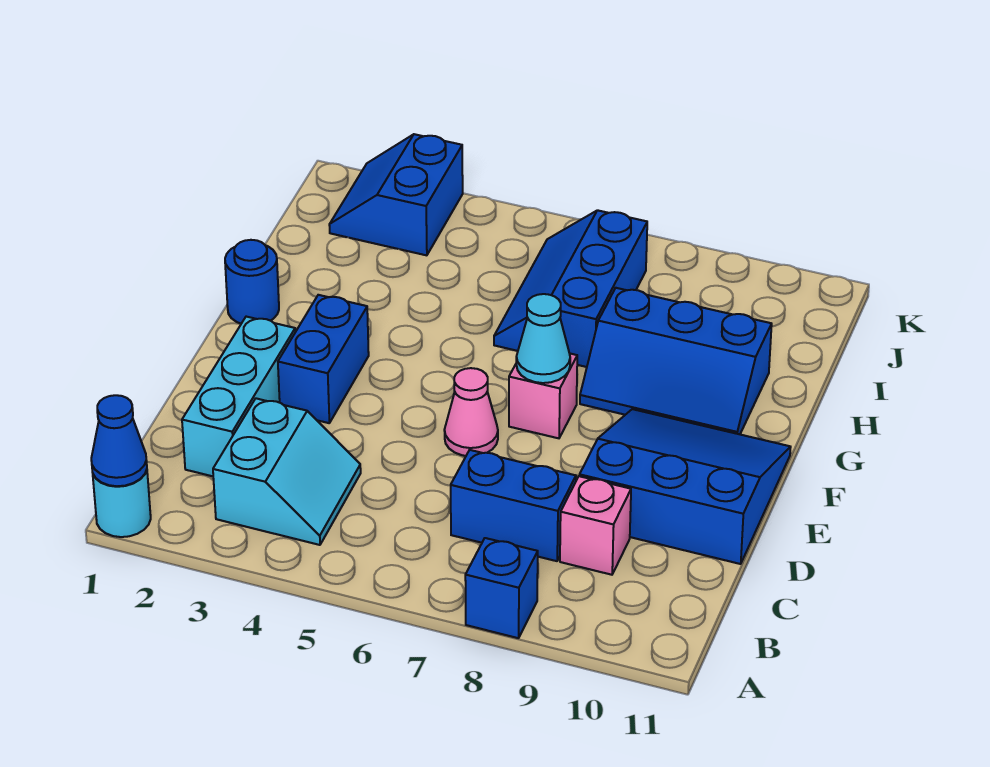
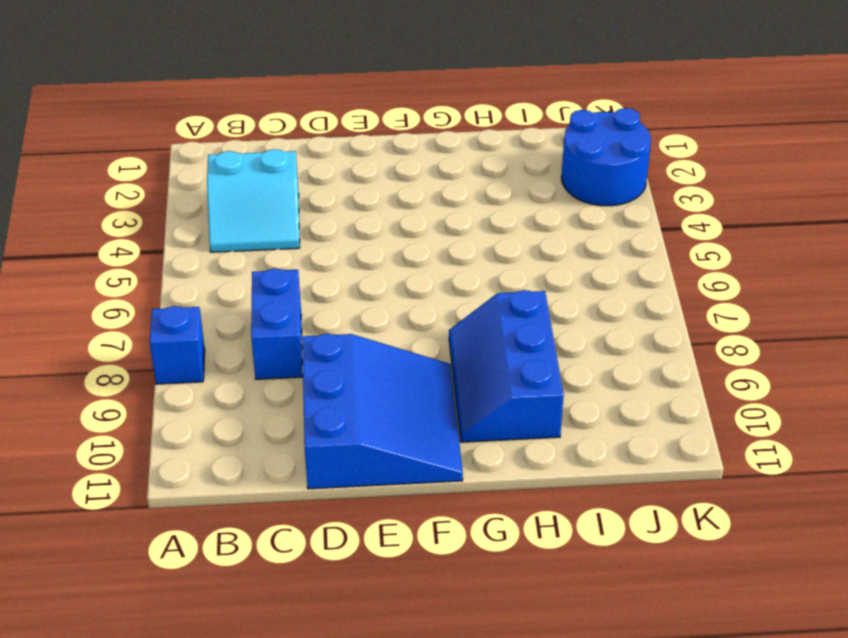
blue 2x2 round brick [561,108,651,206] -> blue 2x2 slope [329,134,463,255]
none -> cyan 1x1 round brick [93,470,151,537]
none -> cyan 1x3 brick [182,317,295,476]
none -> pink 1x1 brick [560,476,631,575]

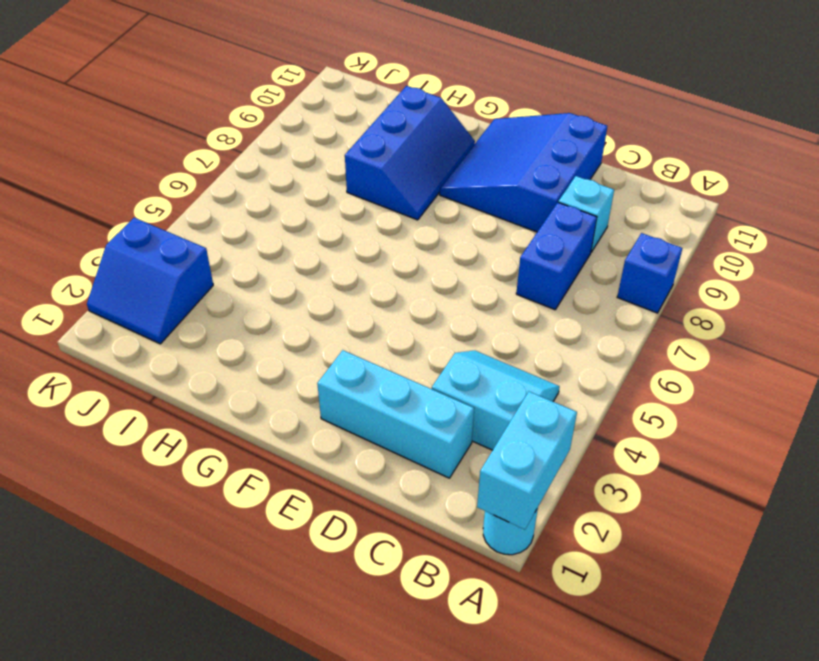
cyan 1x2 brick [477,392,577,530] -> blue 1x1 cone [91,395,147,486]
cyan 1x1 brick [558,176,614,252] -> pink 1x1 brick [560,476,631,575]
none -> blue 1x2 brick [278,295,369,423]
none -> pink 1x1 cone [444,368,498,456]
none -> pink 1x1 brick [509,354,577,438]

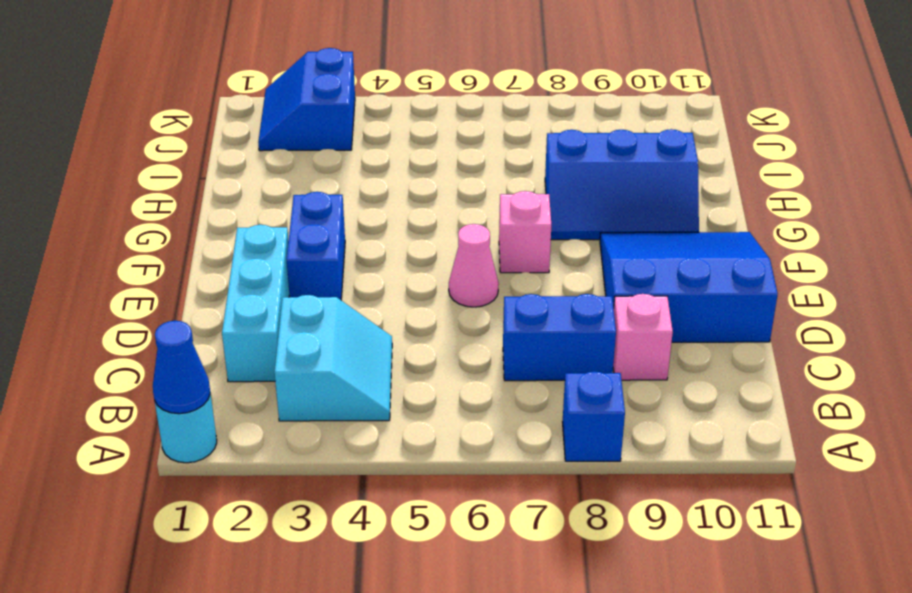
none -> blue 1x1 round brick [225,240,279,324]
none -> blue 2x3 slope [494,210,647,367]
none -> cyan 1x1 cone [516,294,570,383]

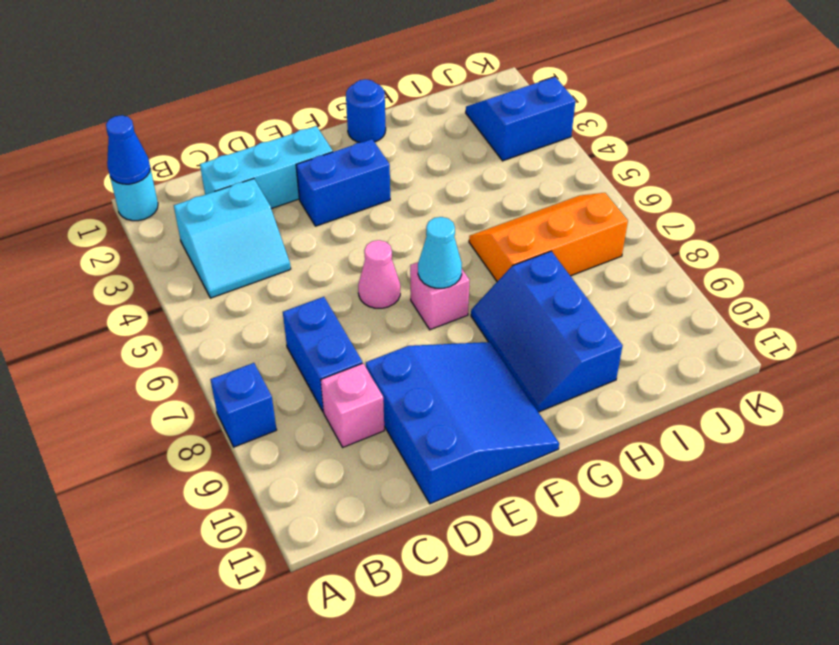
orange 2x3 slope [469,193,628,282] -> blue 2x3 slope [494,210,647,367]

